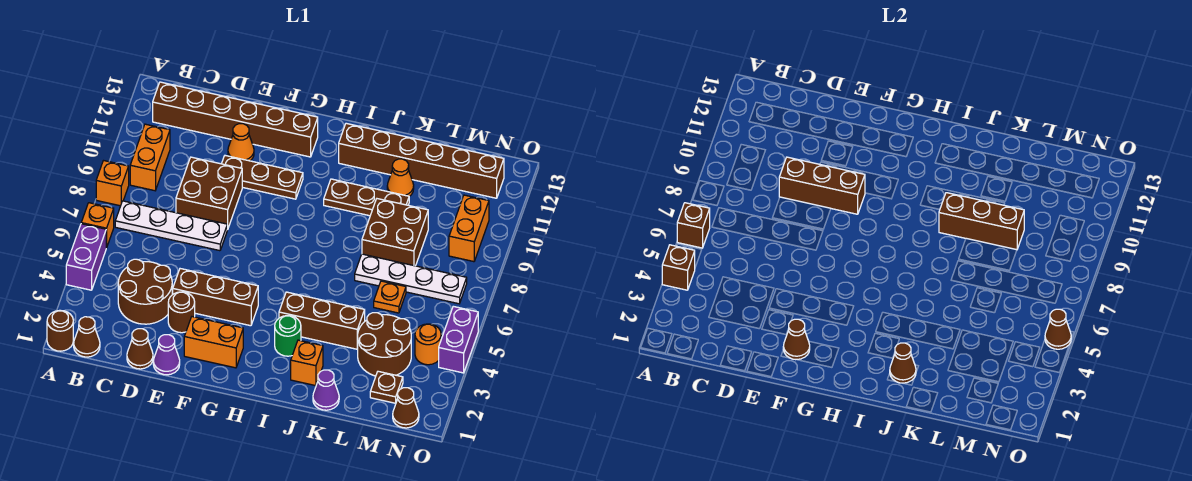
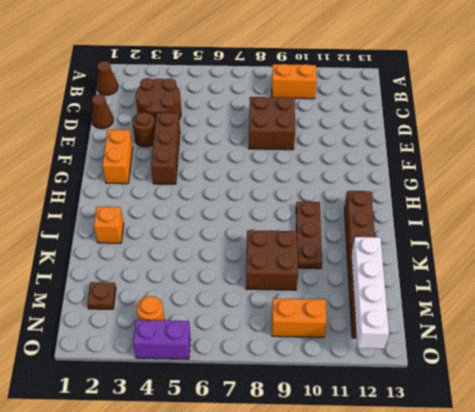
white 1x4 brick [351,237,389,349] -> none
none -> brown 1x1 round brick [47,310,73,351]
none -> purple 1x2 brick [66,224,106,290]
none -> orange 1x1 brick [81,203,114,248]
none -> orange 1x1 brick [96,161,129,206]

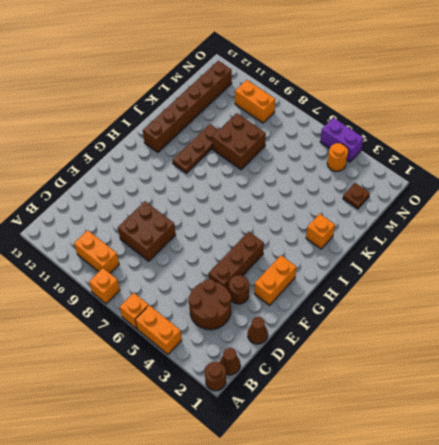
orange 1x2 brick [135,305,182,354] -> purple 1x2 brick [66,224,106,290]
none -> white 1x4 plate [115,201,228,251]
none -> brown 1x6 brick [153,82,318,157]
none -> purple 1x1 cone [153,335,180,375]
none -> brown 1x3 plate [222,156,303,199]

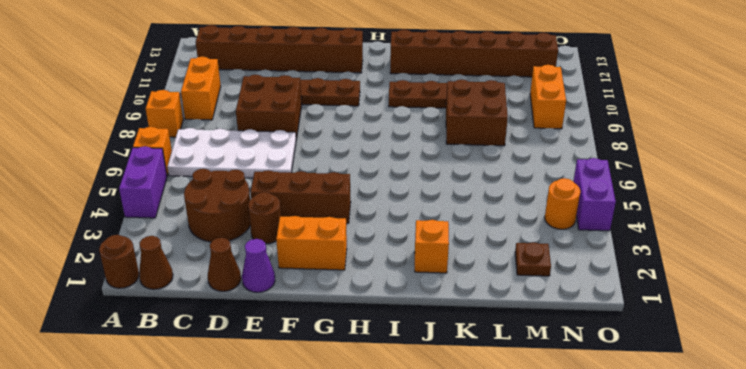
white 2x4 plate [168,128,296,178] -> white 1x4 plate [115,201,228,251]
none -> orange 1x1 cone [228,124,254,161]
none -> green 1x1 round brick [275,316,301,356]
none -> brown 1x3 brick [279,292,365,349]
none -> purple 1x1 cone [313,370,339,410]

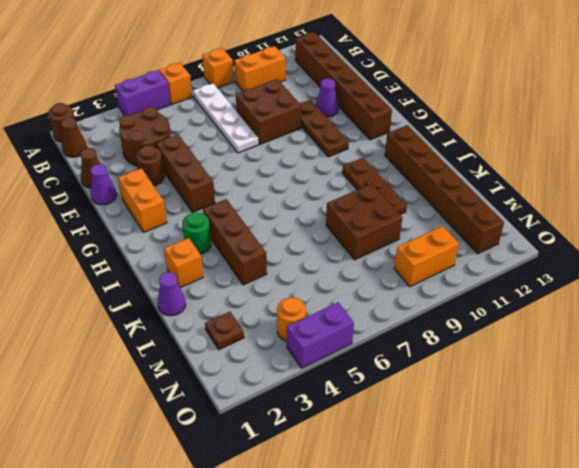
purple 1x1 cone [316,78,338,117] -> orange 1x1 cone [228,124,254,161]
none -> white 1x4 plate [355,254,467,304]
none -> orange 1x1 cone [387,159,414,196]
none -> brown 2x2 round brick [358,313,411,376]
none -> orange 1x1 plate [374,281,406,313]

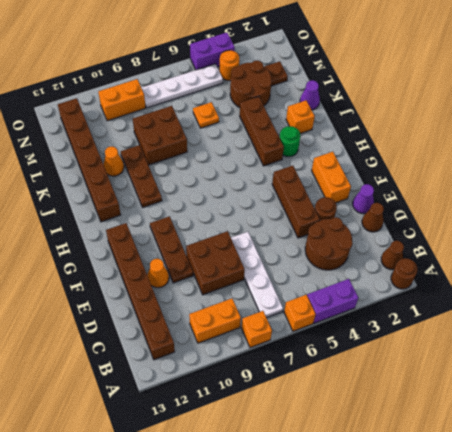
white 1x4 plate [141,64,223,108] -> white 1x4 plate turned to [355,254,467,304]
none -> brown 1x1 cone [393,388,419,428]
none -> brown 1x1 brick [662,245,695,290]
none -> brown 1x1 brick [677,203,710,248]
none -> brown 1x3 brick [779,157,865,214]

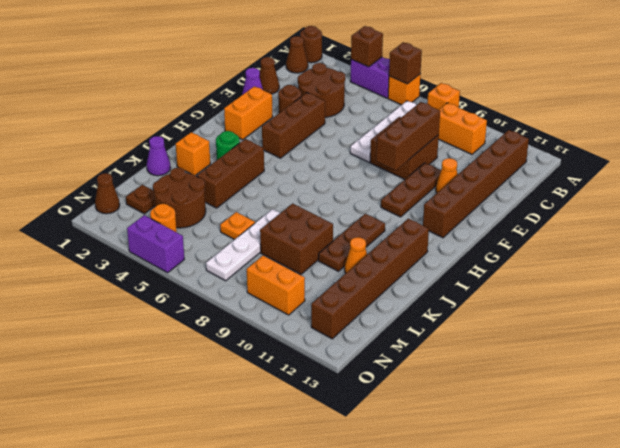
none -> brown 1x1 cone [783,319,810,360]
none -> brown 1x1 cone [890,343,916,383]
none -> brown 1x3 brick [939,193,1024,250]
none -> brown 1x1 cone [1045,309,1071,349]

